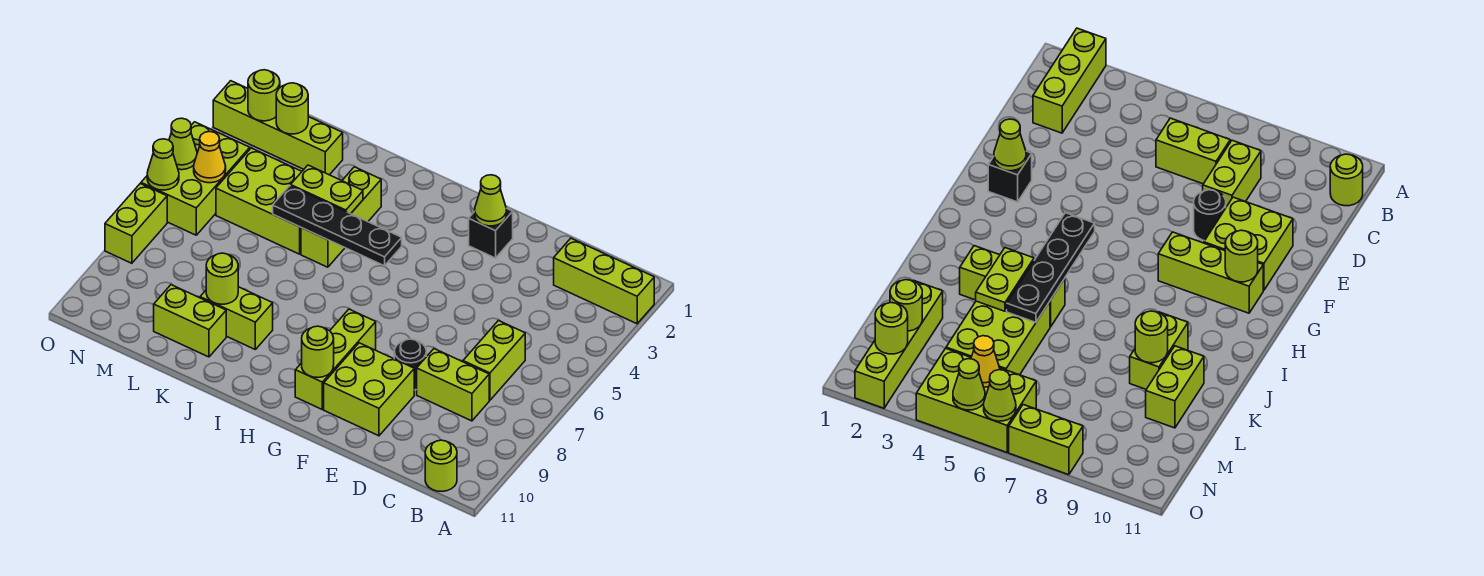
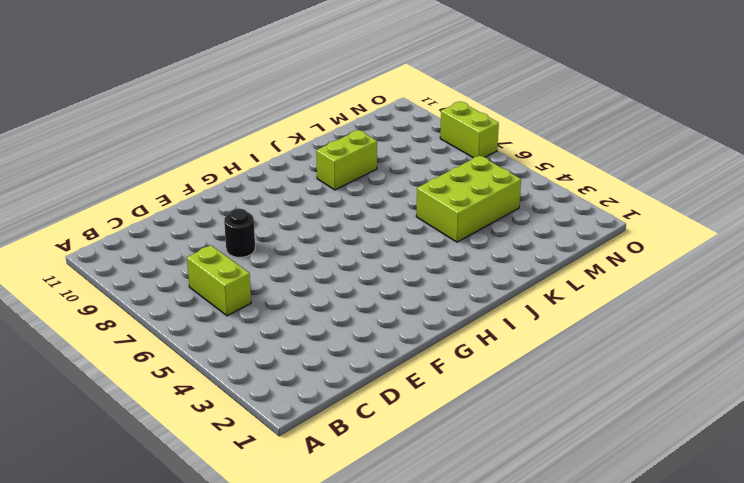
none -> lime 1x3 brick [554,238,654,324]
none -> lime 1x1 round brick [425,440,457,491]
none -> lime 1x2 brick [417,349,489,421]

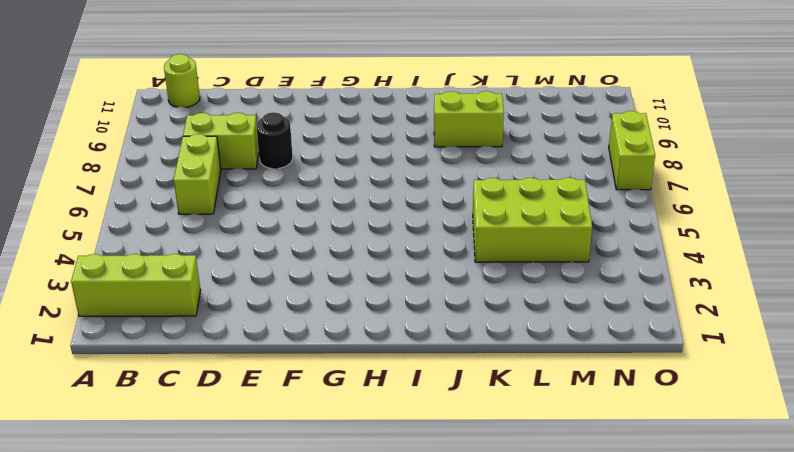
none -> lime 2x2 brick [324,343,414,436]
none -> black 1x1 brick [469,208,513,258]
none -> lime 1x3 brick [295,309,376,409]

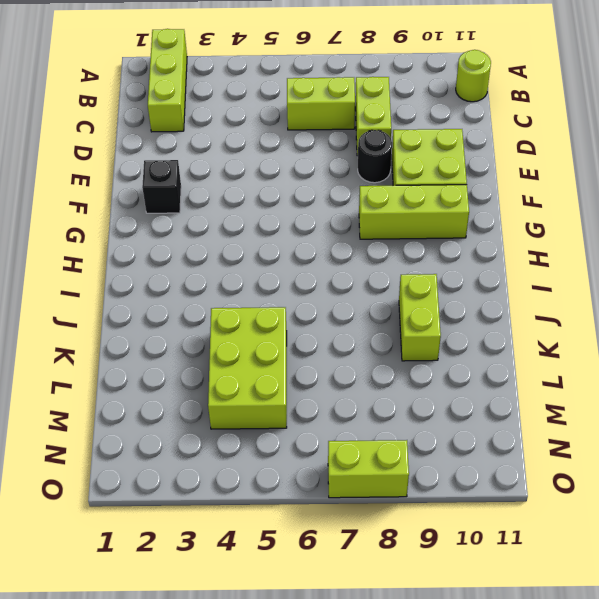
none -> lime 1x3 brick [301,167,381,267]
none -> lime 1x2 brick [154,285,226,357]
none -> lime 1x4 brick [213,81,343,175]

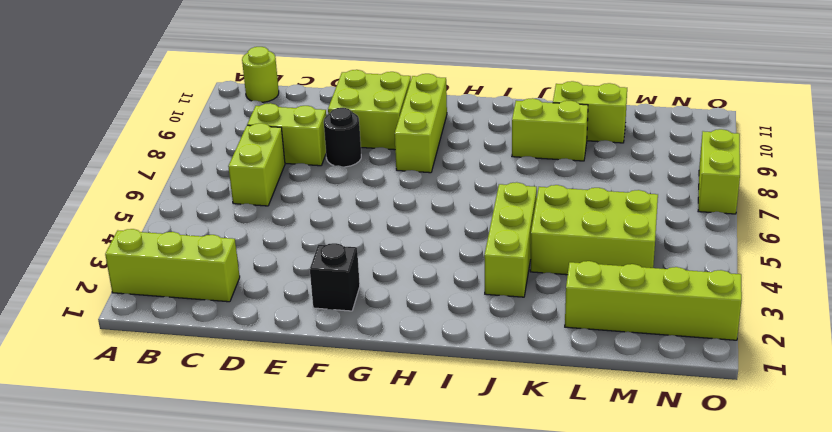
none -> lime 2x3 brick [141,122,250,235]
none -> lime 1x1 cone [475,175,507,226]
none -> lime 1x1 round brick [302,326,334,378]

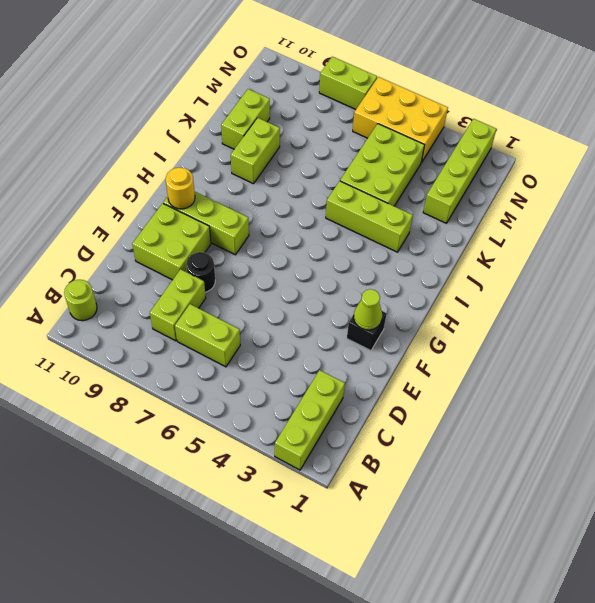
yellow 1x1 round brick [166,167,195,209] -> lime 1x1 round brick [302,326,334,378]
yellow 2x3 brick [353,77,448,162] -> lime 2x3 brick [141,122,250,235]
none -> black 1x4 plate [273,186,402,266]
none -> lime 1x2 plate [291,165,363,214]
none -> lime 1x1 round brick [206,253,238,304]

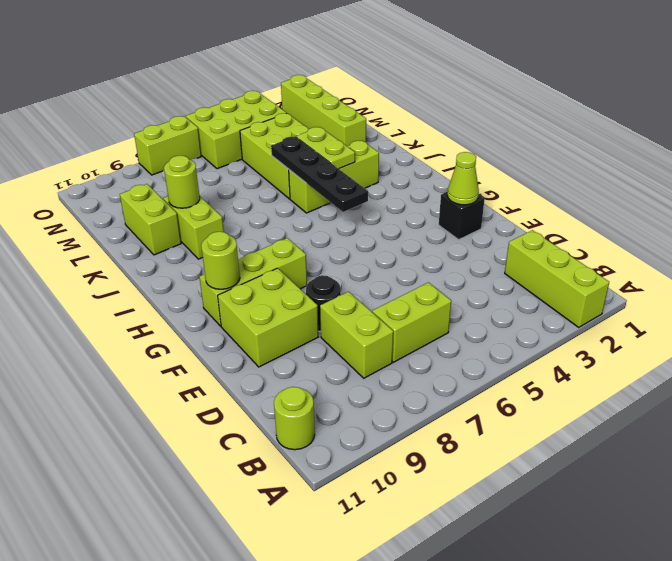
none -> lime 1x1 round brick [276,83,308,134]
none -> lime 1x1 round brick [248,70,280,121]
none -> yellow 1x1 cone [194,132,226,183]

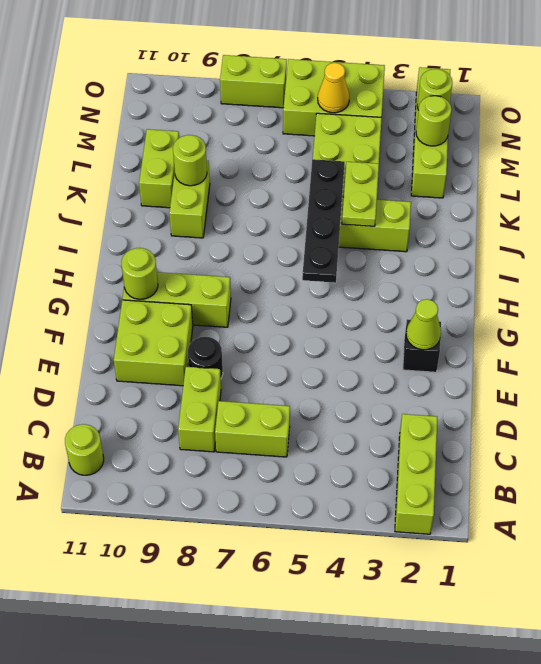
none -> lime 1x1 cone [169,118,197,170]
none -> lime 1x1 cone [147,139,179,190]

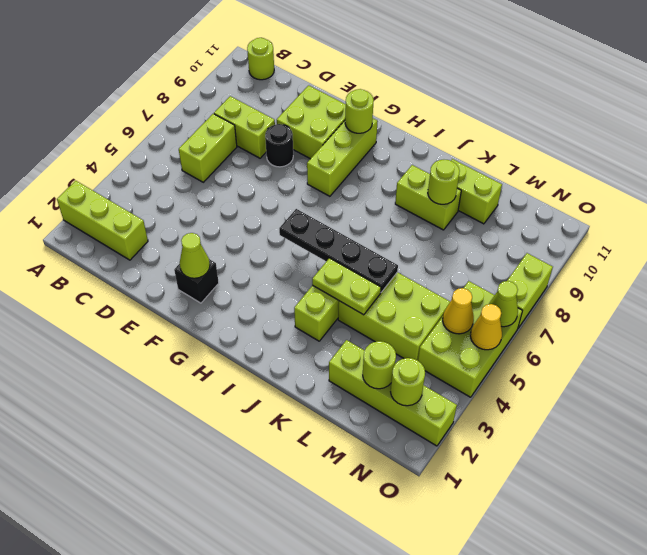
yellow 1x1 cone [470,304,502,350] -> lime 1x1 cone [169,118,197,170]

